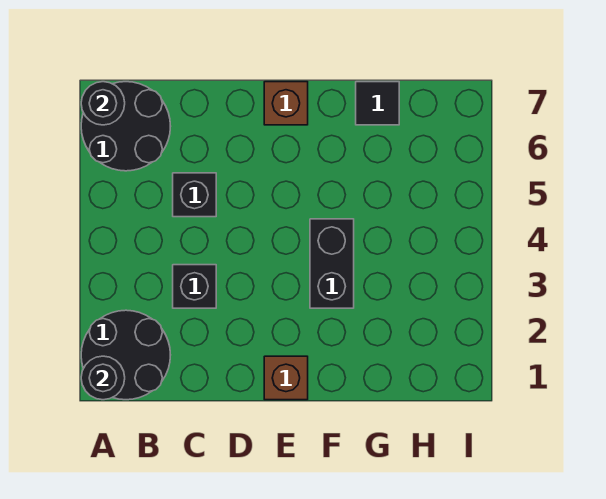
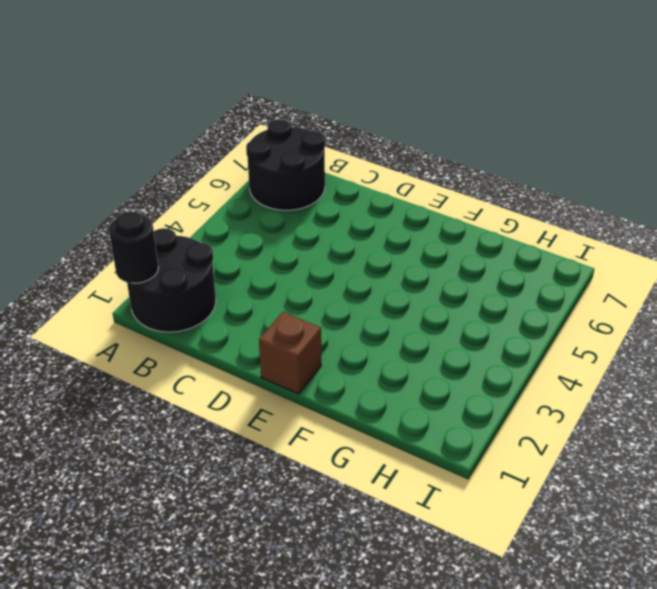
none -> black 1x1 brick [173,265,216,308]
none -> black 1x1 brick [173,173,216,217]

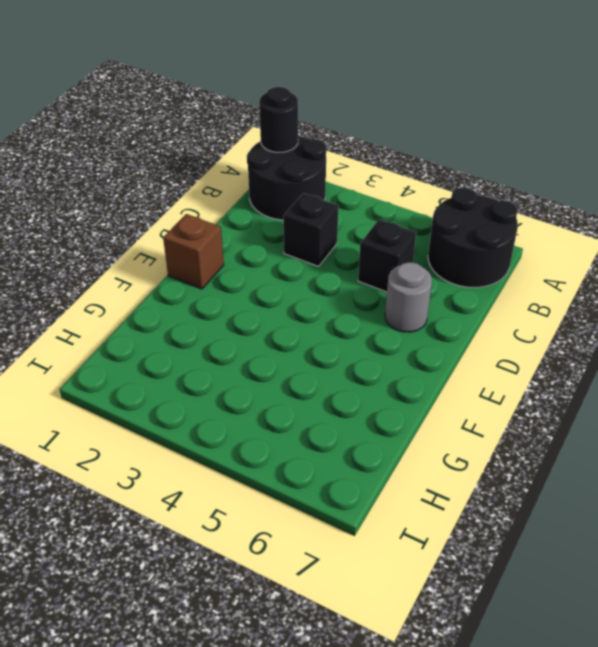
grey 1x1 round brick [385,262,432,332] -> none
none -> brown 1x1 brick [264,82,308,125]
none -> black 1x2 brick [310,219,354,308]

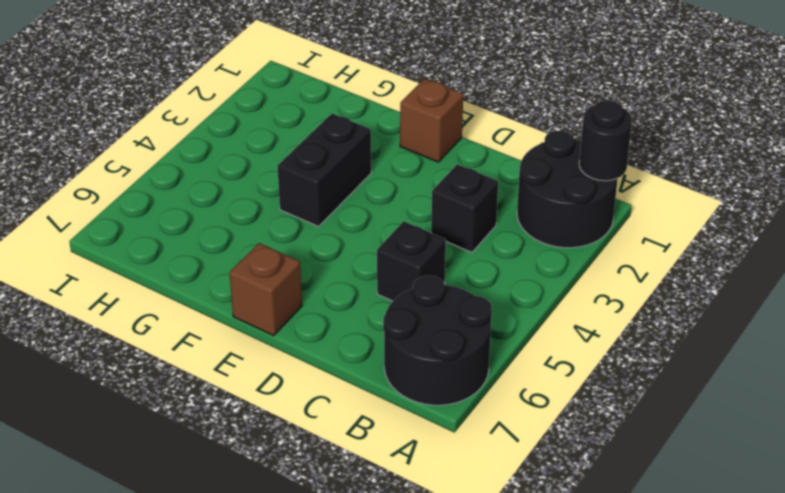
none -> black 1x1 tile [356,82,399,125]
none -> black 1x1 round brick [81,82,125,125]

